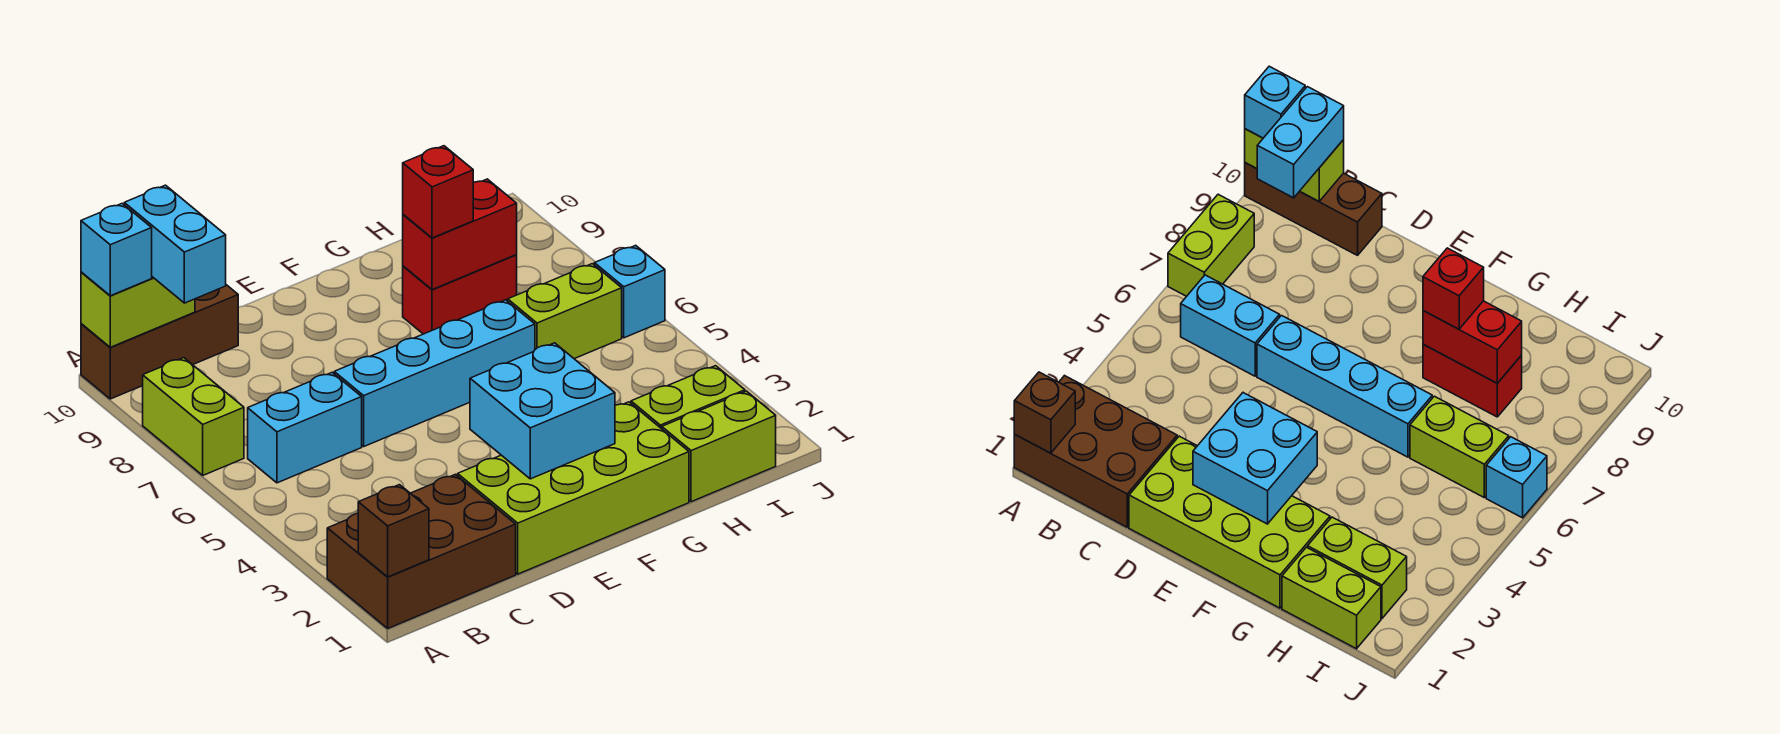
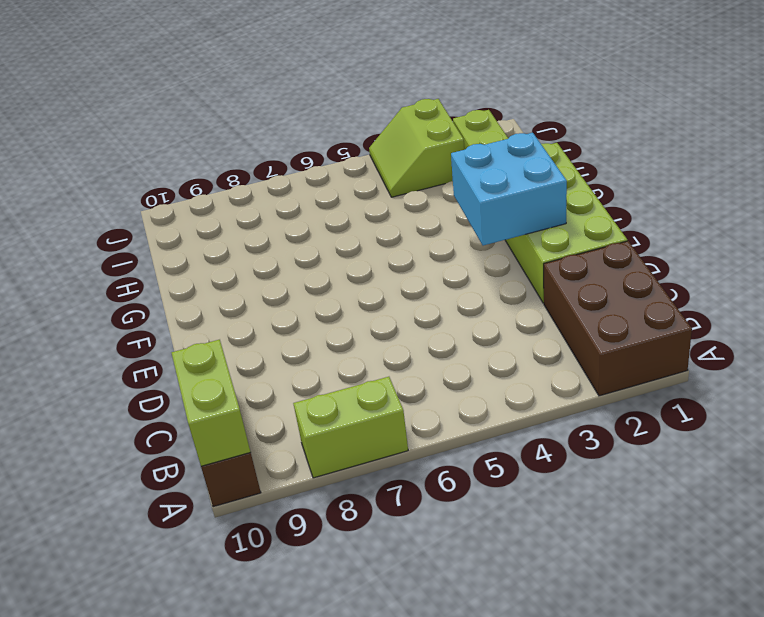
lime 2x2 slope [369,99,464,197] -> none
none -> cyan 1x2 brick [248,373,362,483]
none -> cyan 1x4 brick [334,300,535,446]
none -> red 1x2 brick [403,255,517,334]

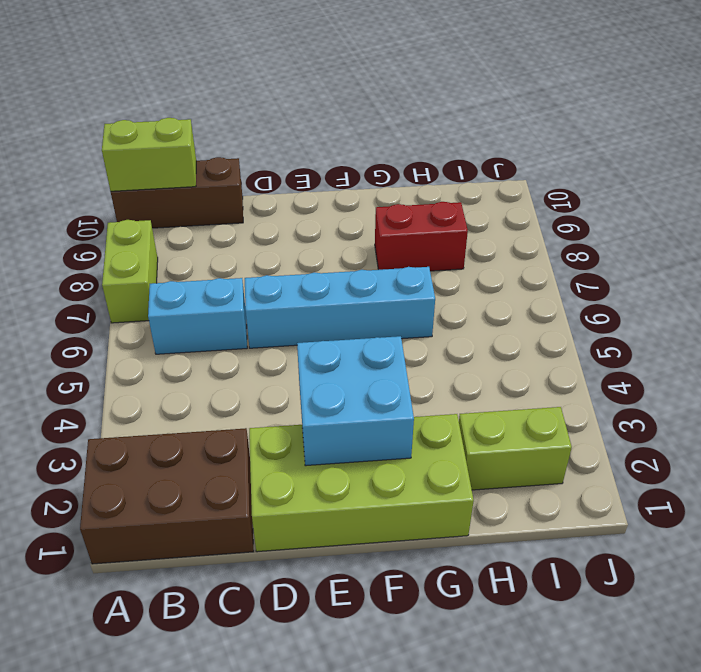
none -> lime 1x2 brick [662,391,776,502]
none -> lime 1x2 brick [508,264,622,359]
none -> cyan 1x1 brick [594,245,665,338]

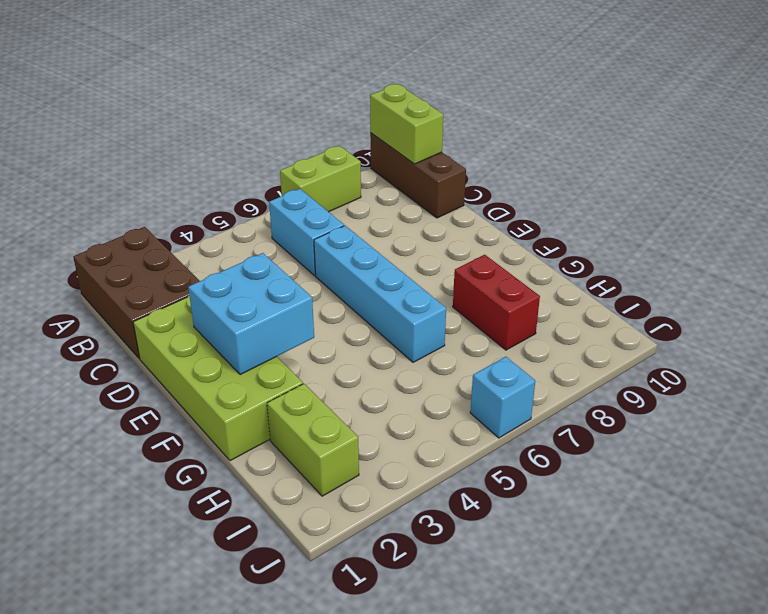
none -> lime 1x2 brick [662,391,776,502]
none -> lime 1x2 brick [508,264,622,359]
none -> brown 1x1 brick [358,485,429,577]

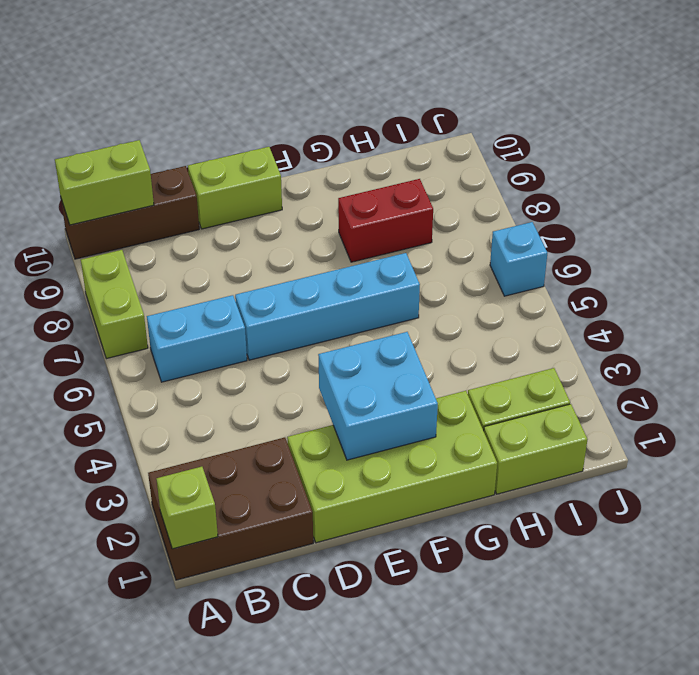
lime 1x1 brick [156,467,218,549] -> brown 1x1 brick [358,485,429,577]
lime 1x2 brick [188,147,282,229] -> lime 1x2 brick moved to [508,264,622,359]
none -> red 1x2 brick [403,179,517,290]
none -> cyan 1x1 brick [81,204,152,296]
none -> cyan 1x2 brick [124,185,226,303]

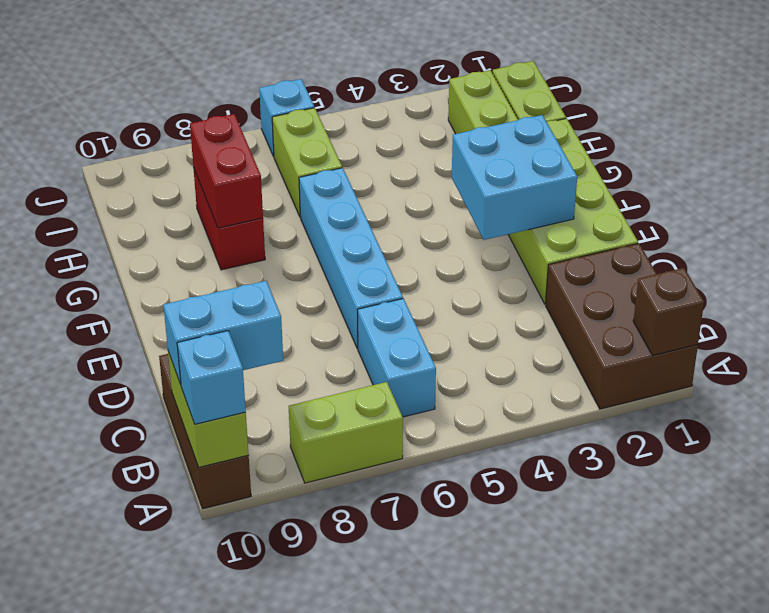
none -> red 1x1 brick [403,146,473,238]

